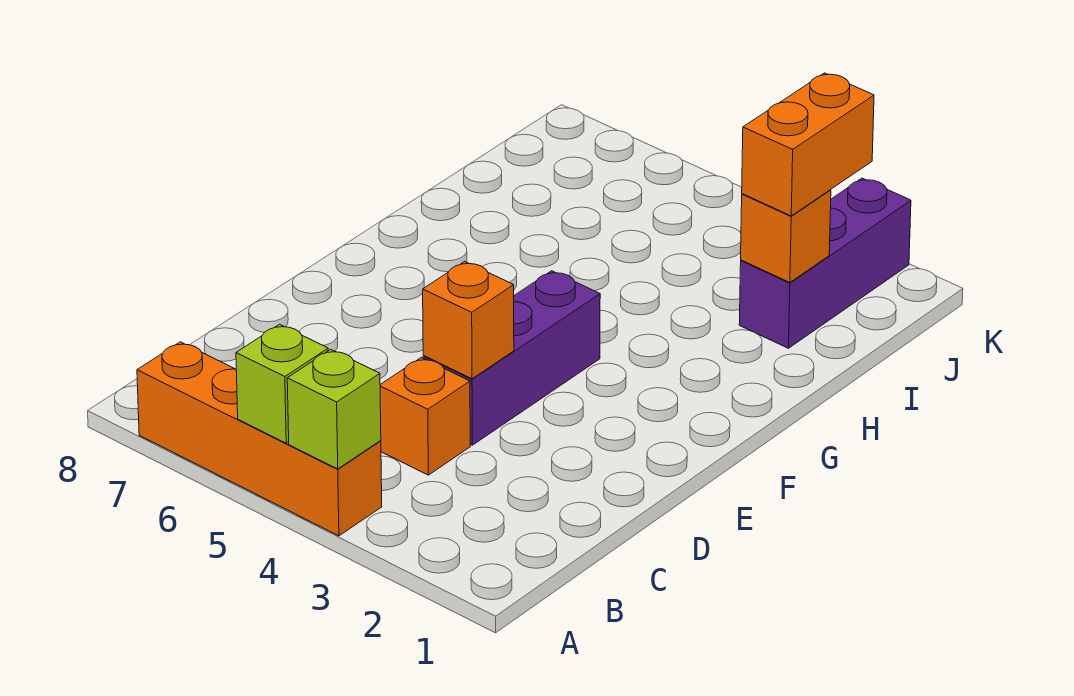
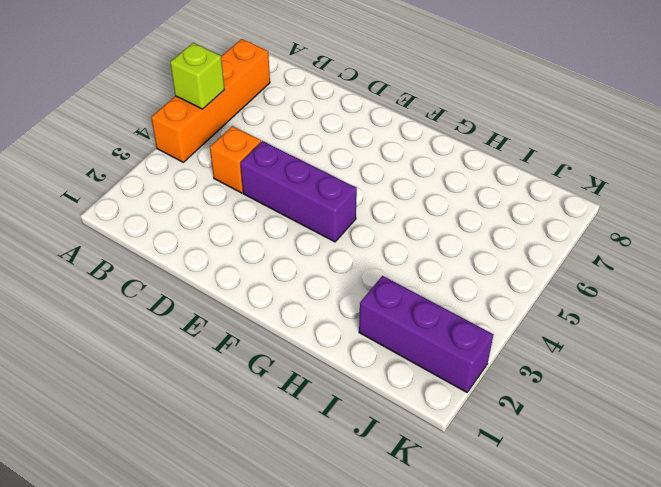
none -> lime 1x1 brick [287,350,381,469]
none -> orange 1x1 brick [423,262,514,379]

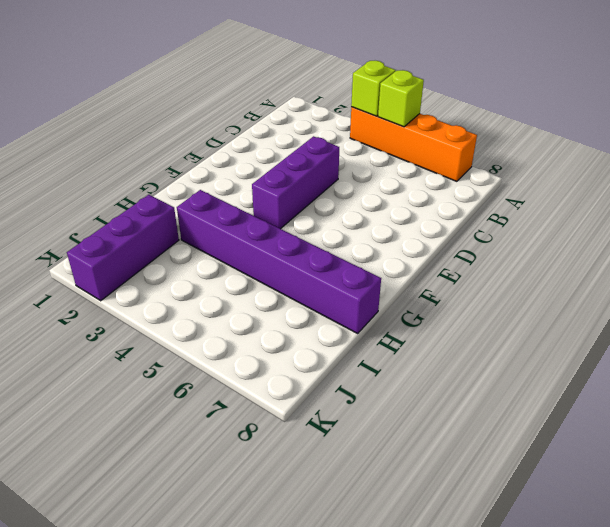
purple 1x6 brick [177,190,381,333] -> none
none -> orange 1x1 brick [380,358,470,475]
none -> orange 1x1 brick [423,262,514,379]

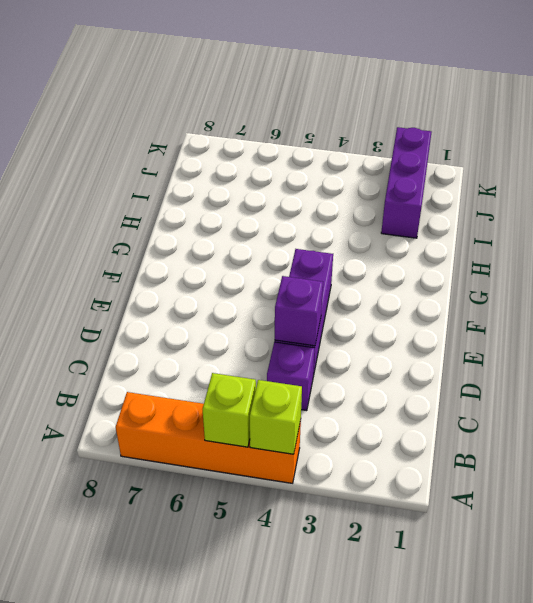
purple 1x1 brick [267,342,315,411] -> orange 1x1 brick [380,358,470,475]
purple 1x1 brick [275,276,323,346] -> orange 1x1 brick [423,262,514,379]
none -> orange 1x1 brick [741,190,831,283]
none -> orange 1x2 brick [742,73,874,216]

